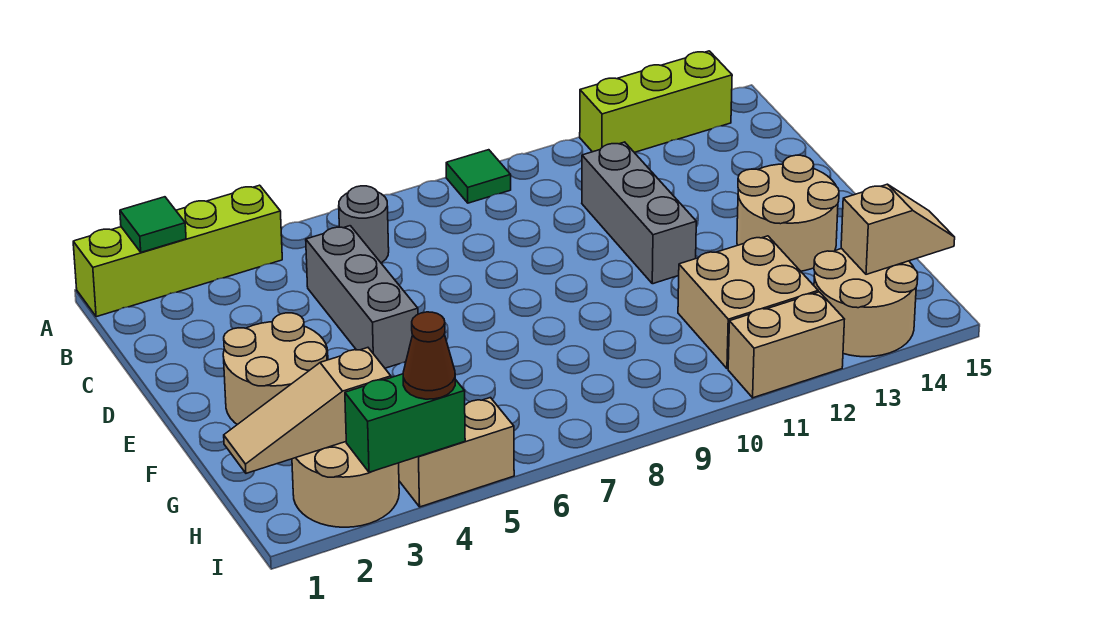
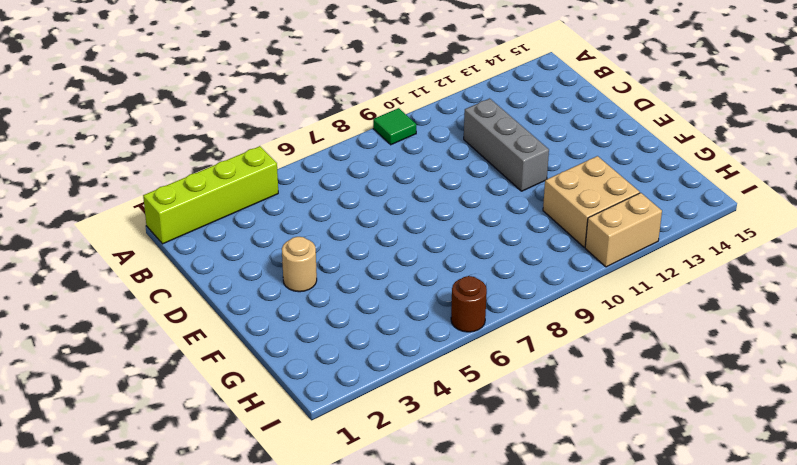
tan 1x1 round brick [282,237,317,292] -> tan 2x2 round brick [223,313,328,425]
brown 1x1 round brick [451,276,487,332] -> none
none -> lime 1x3 brick [580,51,732,152]
none -> grey 1x1 round brick [339,186,389,263]
none -> grey 1x3 brick [306,226,418,368]

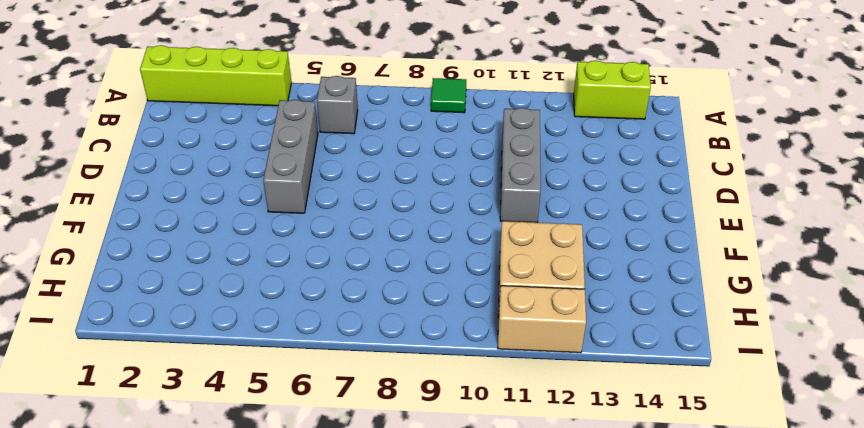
lime 1x2 brick [574,61,651,119] -> lime 1x3 brick [580,51,732,152]
grey 1x1 brick [317,76,358,134] -> grey 1x1 round brick [339,186,389,263]
none -> tan 2x2 round brick [223,313,328,425]
none -> tan 2x2 round brick [737,155,839,271]
none -> tan 2x2 round brick [292,442,399,527]

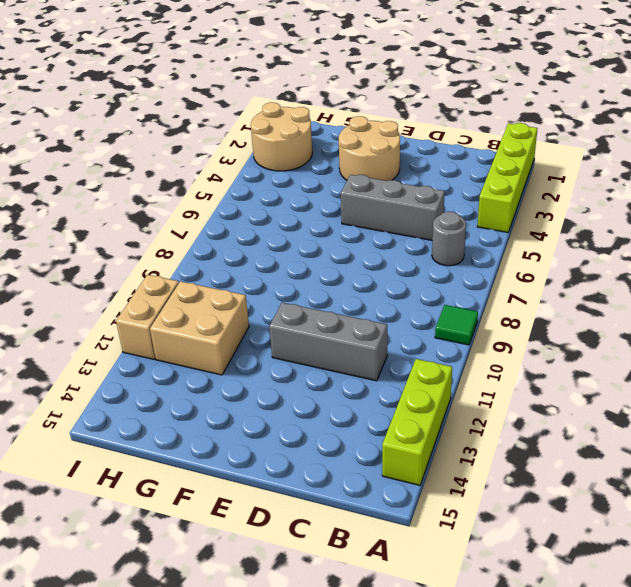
none -> tan 2x2 round brick [737,155,839,271]
none -> tan 2x2 round brick [814,248,918,357]
none -> tan 1x2 brick [399,398,514,507]

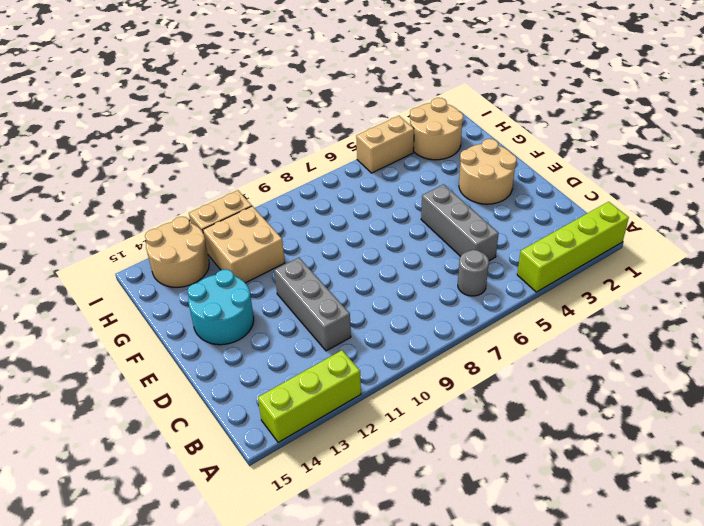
cyan 2x2 round brick [187,269,254,345] -> tan 2x2 round brick [737,155,839,271]
none -> green 1x1 tile [446,150,511,203]
none -> green 1x1 tile [120,197,186,252]
none -> tan 1x3 slope [224,348,391,473]

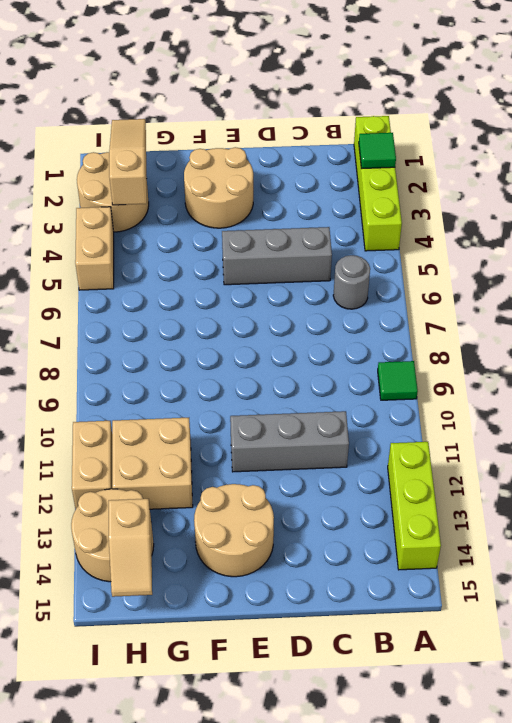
none -> green 1x2 brick [345,374,465,472]
none -> brown 1x1 cone [403,312,455,399]

